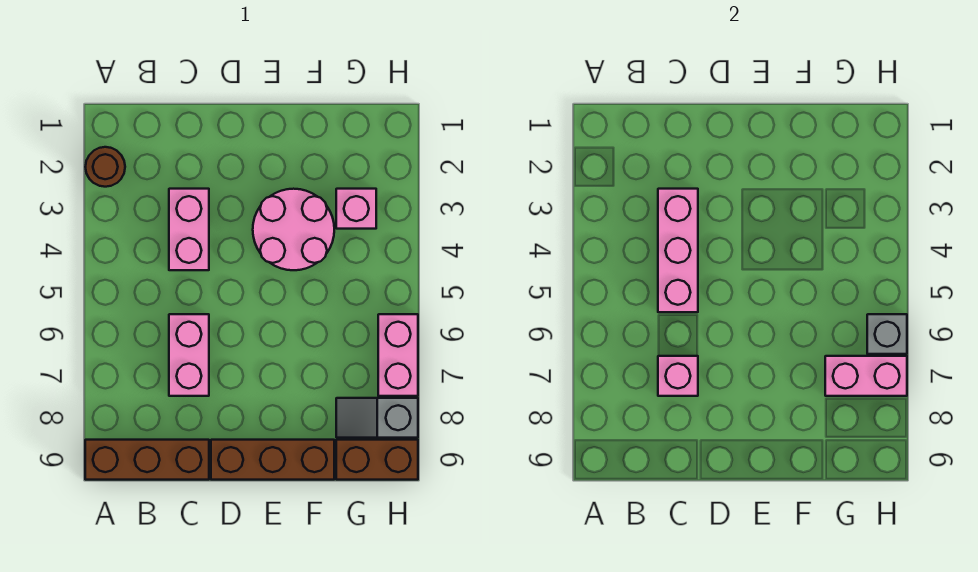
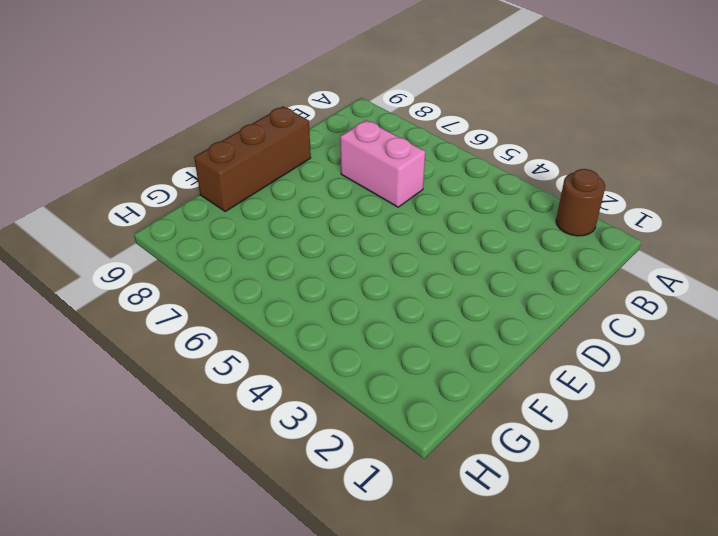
none -> brown 1x3 brick [85,440,209,480]
none -> pink 1x2 brick [169,189,209,270]
none -> pink 2x2 round brick [253,189,334,270]

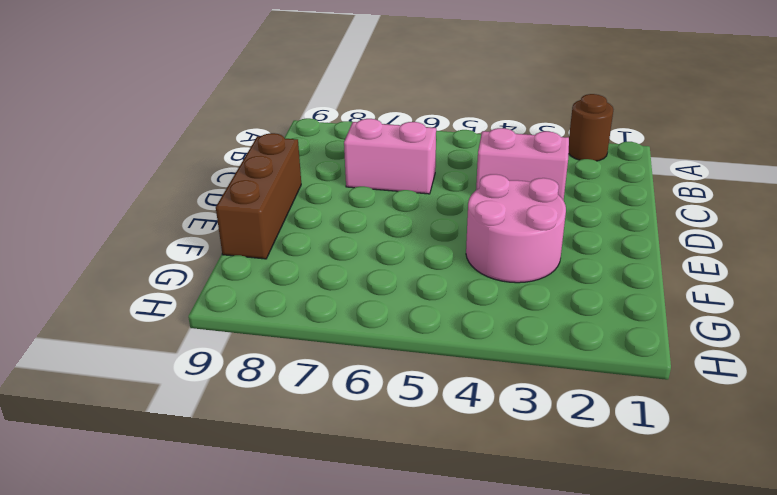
none -> brown 1x3 brick [85,440,209,480]
none -> pink 1x1 brick [336,189,376,229]
none -> grey 1x2 slope [336,398,418,438]

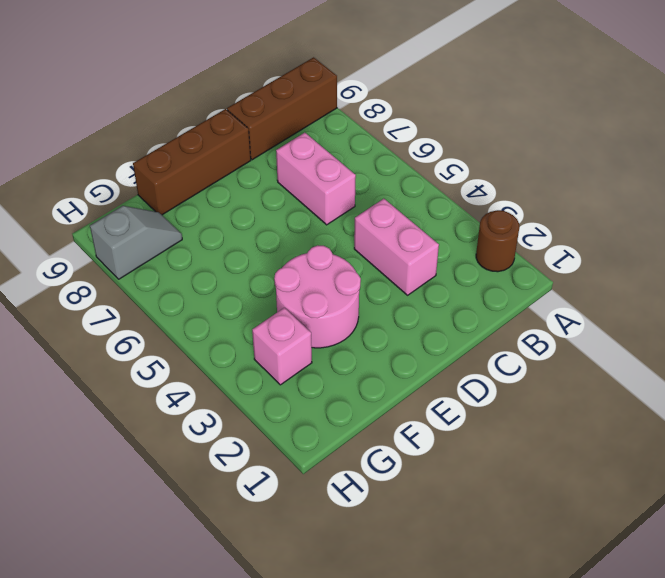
none -> brown 1x2 brick [336,440,418,480]
none -> pink 1x2 brick [378,314,418,396]
none -> pink 1x3 brick [658,189,698,312]

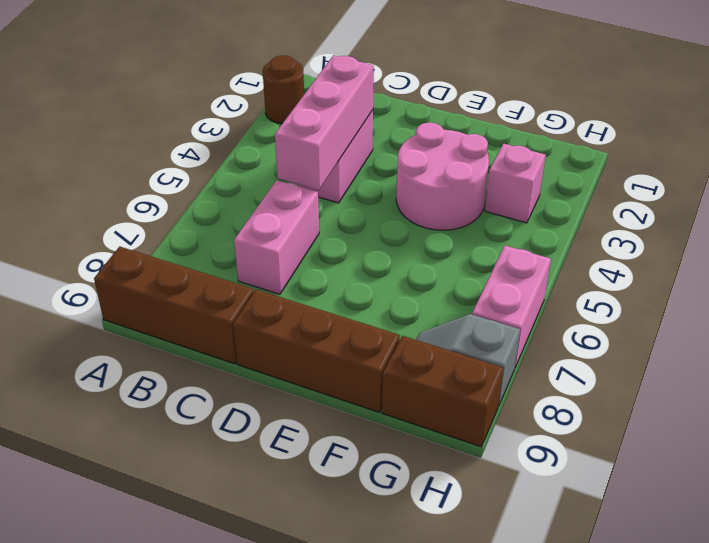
none -> pink 1x1 brick [658,356,698,396]
none -> pink 1x2 brick [825,356,907,396]
none -> grey 1x1 brick [867,314,907,354]

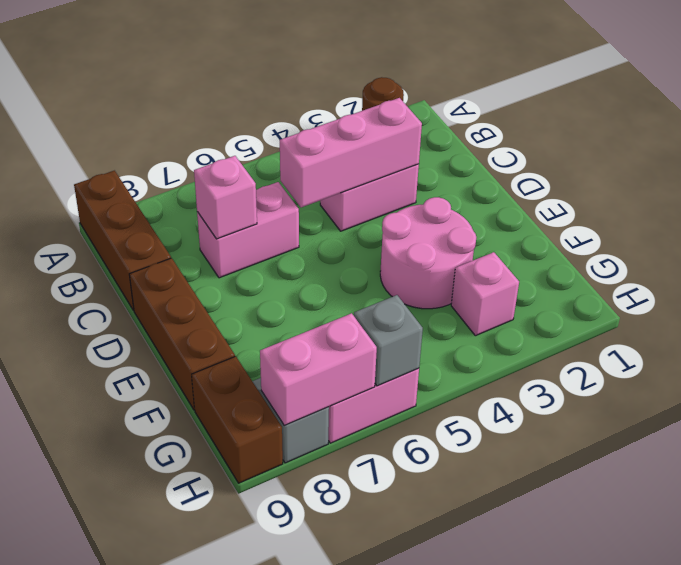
pink 1x2 brick [260,313,377,426] -> pink 1x2 brick turned to [825,356,907,396]

